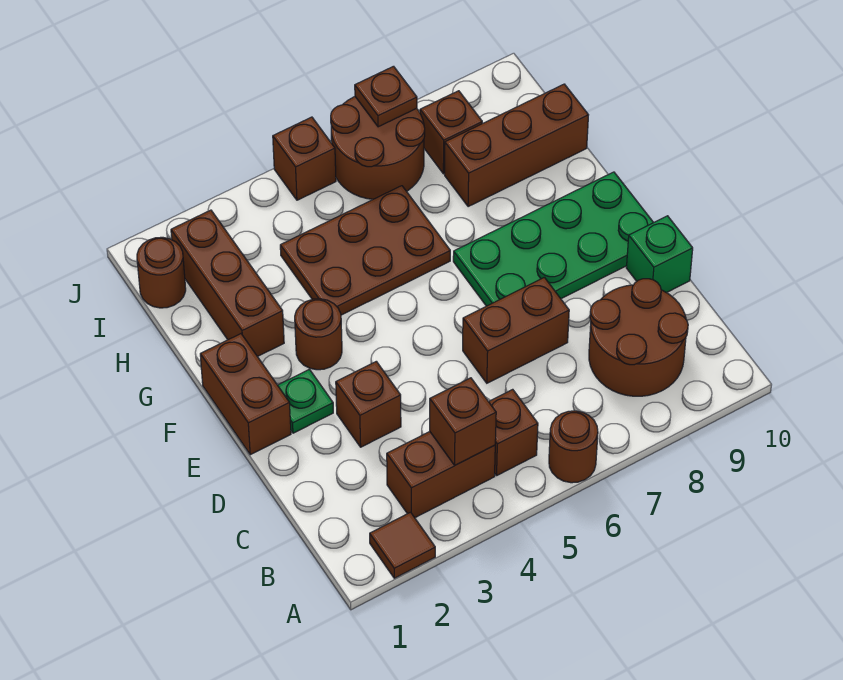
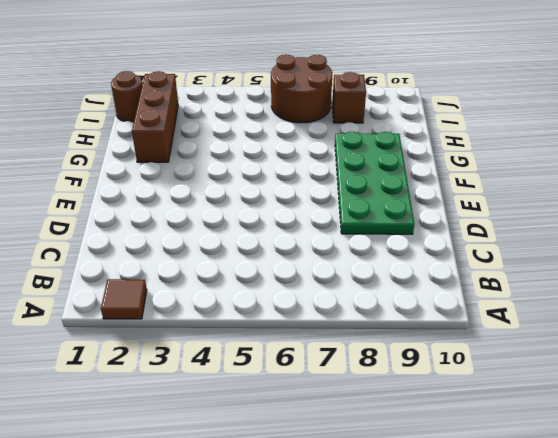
green 2x4 plate [335,132,414,234] -> green 2x4 plate turned to [453,172,654,306]
none -> brown 1x1 round brick [549,411,598,483]
none -> brown 1x2 brick [387,432,495,518]
none -> brown 1x1 brick [489,389,538,475]

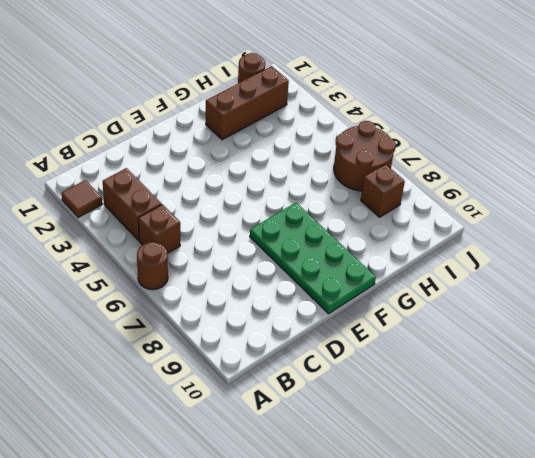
none -> brown 2x2 round brick [589,279,688,396]
none -> brown 1x1 brick [336,361,401,447]
none -> brown 1x2 brick [463,277,569,383]

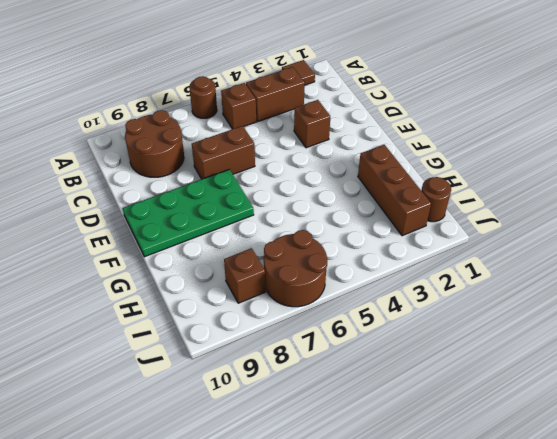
none -> green 1x1 brick [626,216,693,293]
none -> brown 1x2 brick [200,334,291,455]
none -> green 1x1 plate [278,369,333,433]

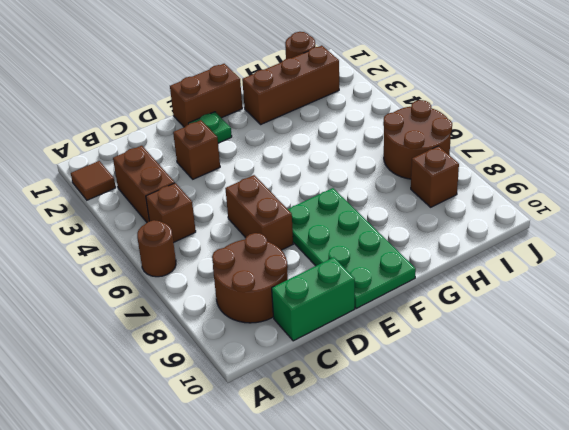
green 1x2 brick [272,257,355,341] -> green 1x1 brick [626,216,693,293]
none -> brown 1x1 round brick [295,299,342,370]
none -> brown 2x3 plate [280,186,450,315]
none -> brown 1x3 brick [445,84,588,207]

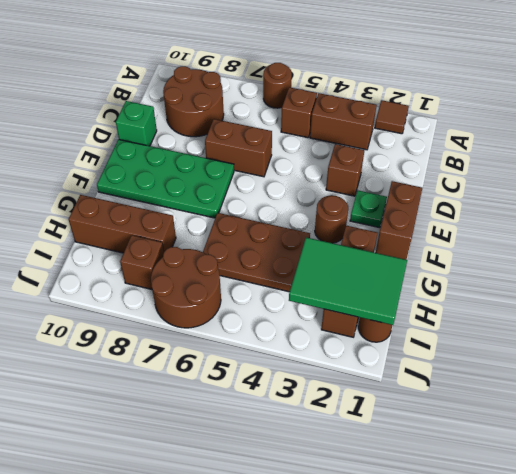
green 2x3 tile [289,237,407,325] -> none
none -> brown 1x1 brick [273,117,336,200]
none -> brown 1x1 brick [430,378,496,465]
none -> brown 1x1 plate [355,66,417,127]

